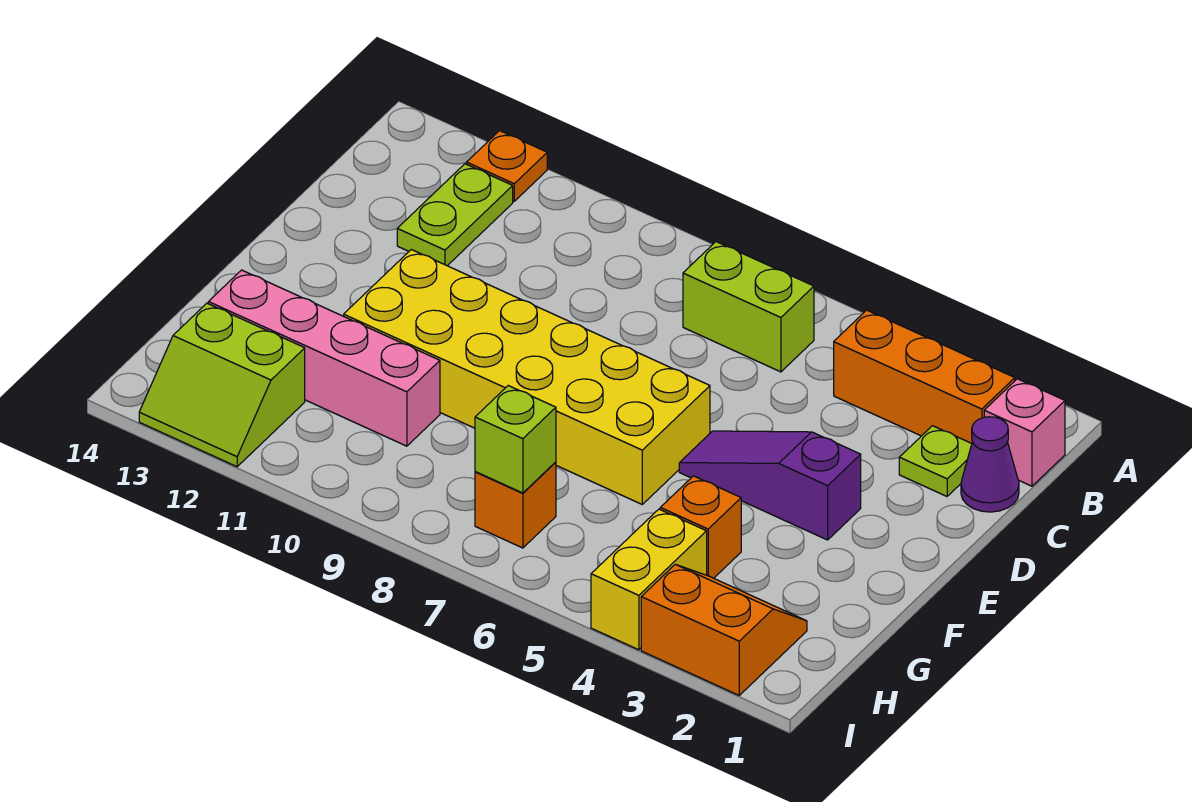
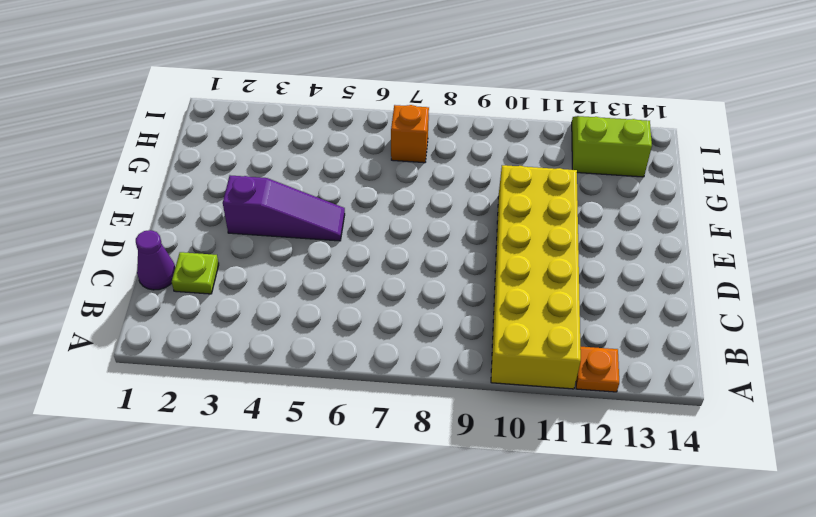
yellow 2x6 brick [491,165,581,389] -> yellow 2x6 brick turned to [344,250,710,504]
none -> pink 1x1 brick [984,379,1065,486]
none -> orange 1x3 brick [834,310,1015,443]
none -> lime 1x2 brick [683,242,814,372]

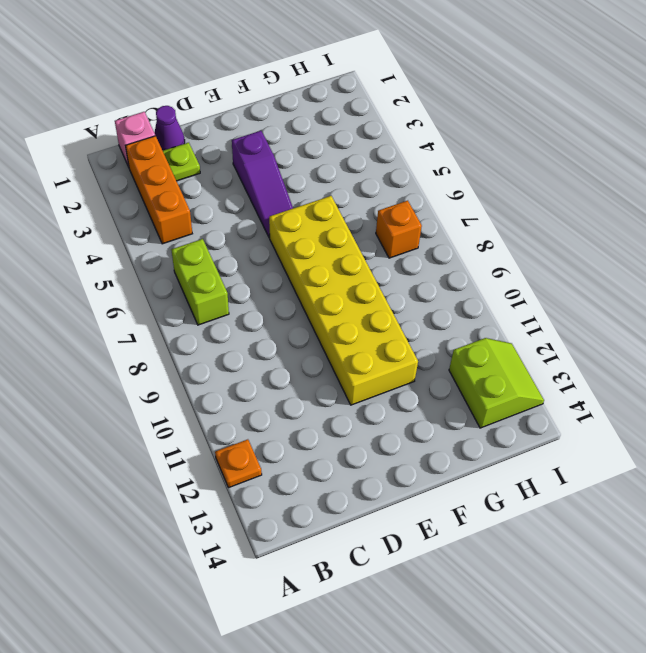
none -> lime 1x2 plate [397,164,513,266]
none -> orange 1x1 brick [660,476,741,578]
none -> pink 1x4 brick [208,270,440,446]

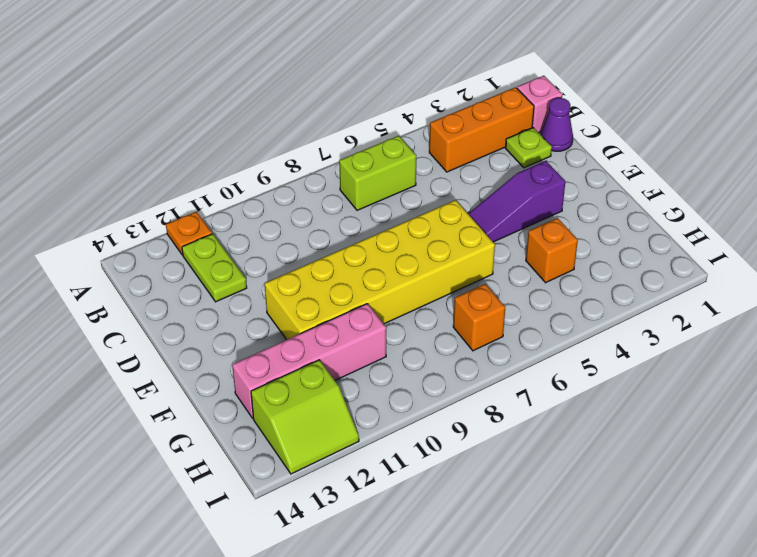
none -> orange 2x2 slope [641,564,807,695]
none -> yellow 1x2 brick [591,509,707,650]
none -> lime 1x1 brick [475,386,556,493]

